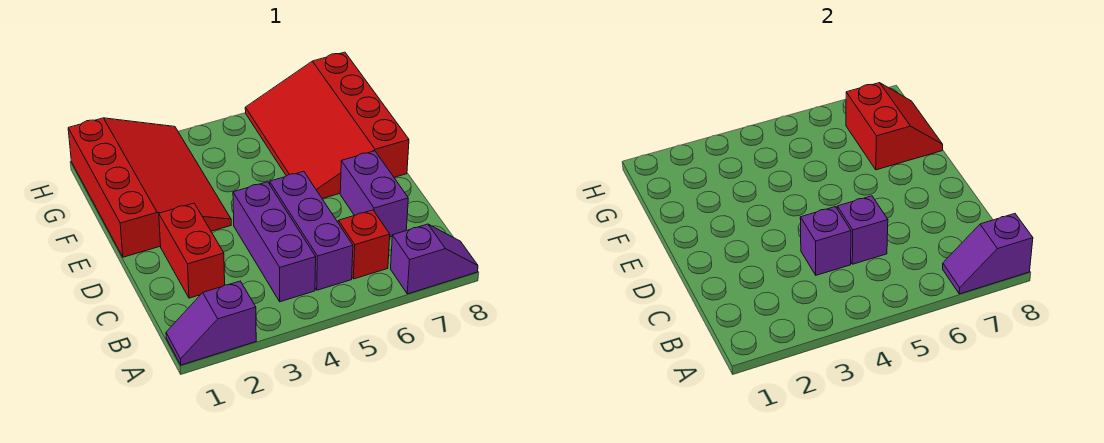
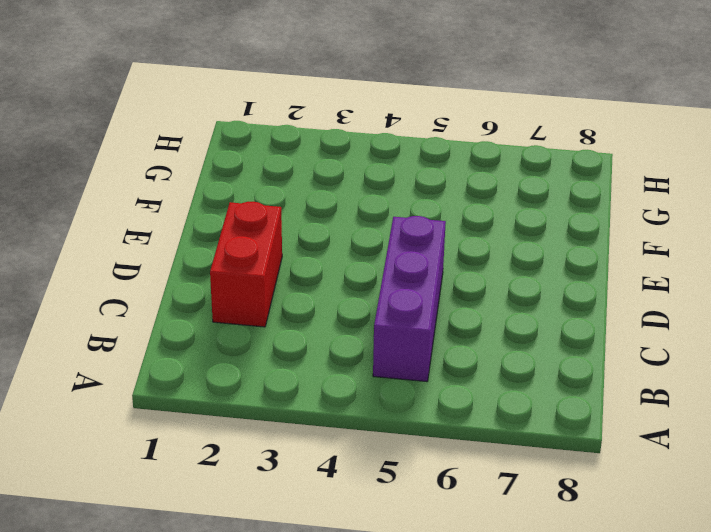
none -> purple 1x2 slope [166,281,256,365]
none -> purple 1x2 slope [391,224,478,294]
none -> purple 1x3 brick [233,182,316,302]

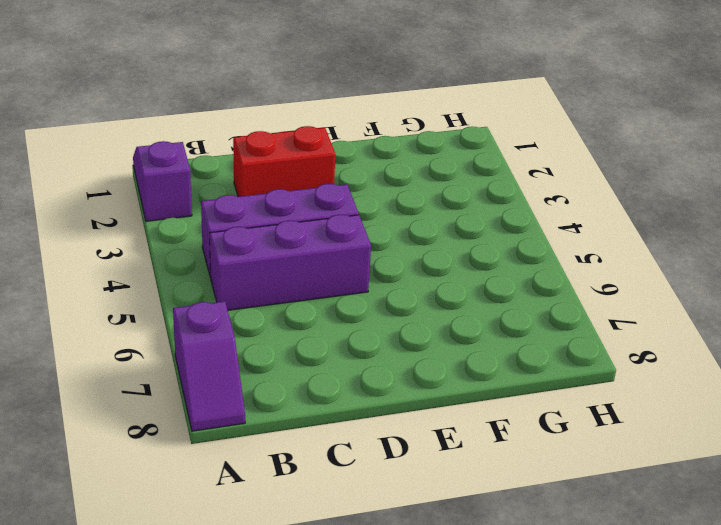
none -> red 1x1 brick [338,210,390,279]
none -> purple 1x2 brick [340,151,408,237]
none -> red 3x4 slope [68,118,231,257]

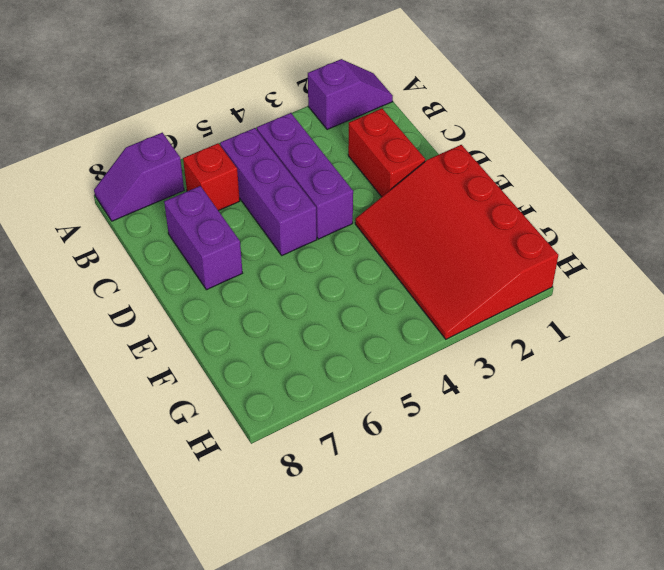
none -> red 3x4 slope [245,52,409,199]
none -> purple 1x2 slope [943,214,1033,294]
none -> purple 1x1 brick [800,207,851,275]

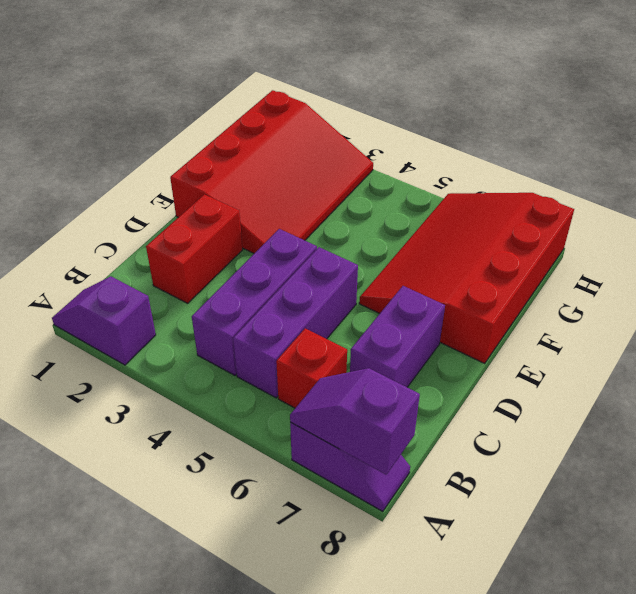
none -> purple 1x1 brick [800,207,851,275]
none -> purple 1x1 brick [837,196,888,264]
none -> red 2x2 slope [846,83,943,170]

